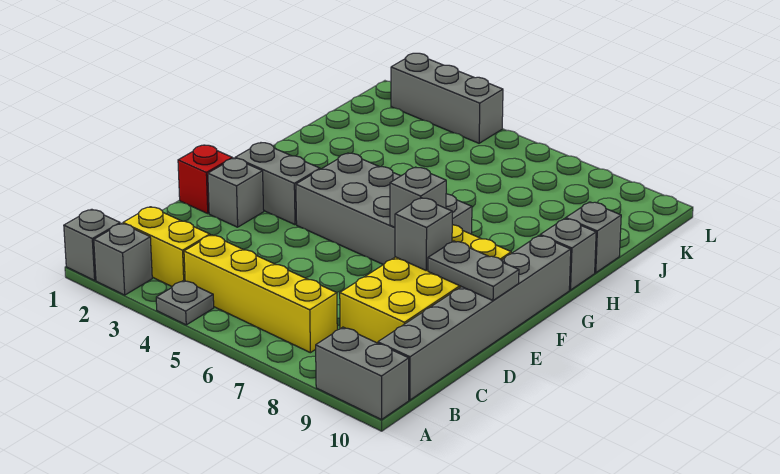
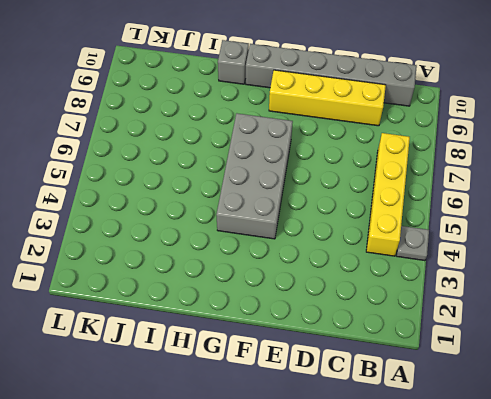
yellow 1x4 brick [269,70,386,126] -> yellow 2x4 brick [340,225,511,343]
none -> grey 1x1 brick [64,209,120,280]
none -> grey 1x1 brick [94,223,152,295]
none -> grey 1x2 brick [316,327,409,420]

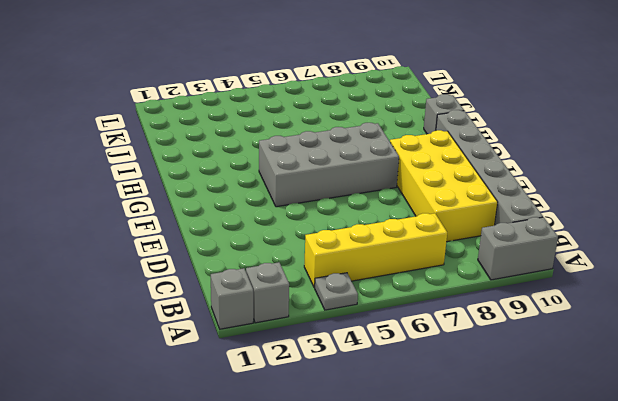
none -> yellow 1x2 brick [123,207,210,286]
none -> red 1x1 brick [178,145,233,213]
none -> grey 1x1 brick [208,158,264,227]

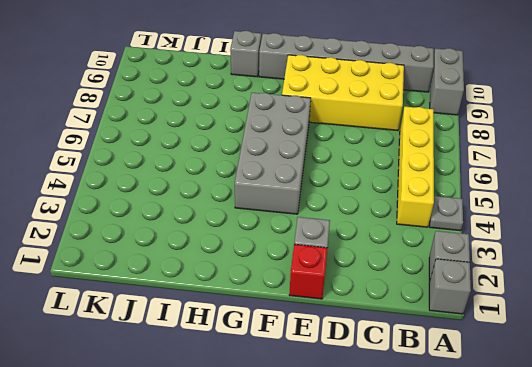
none -> yellow 1x2 brick [123,207,210,286]
none -> grey 1x2 brick [235,143,320,225]
none -> grey 1x1 brick [566,202,621,273]

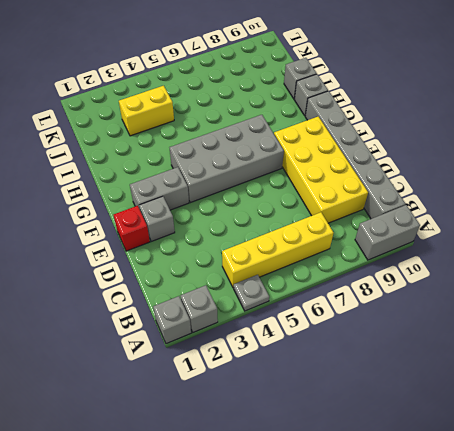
yellow 1x2 brick [119,86,174,136] -> yellow 1x2 brick moved to [123,207,210,286]
none -> grey 1x3 brick [391,53,503,143]
none -> grey 1x1 brick [395,198,452,270]
none -> grey 1x2 plate [428,241,519,300]

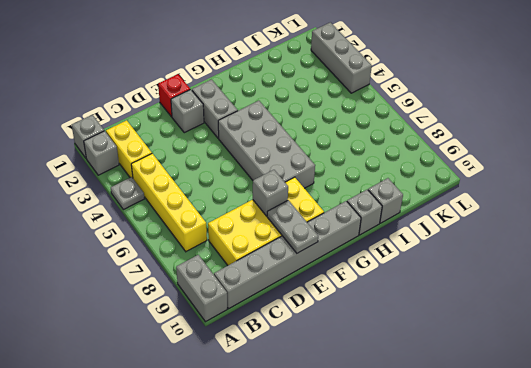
none -> grey 1x1 brick [390,167,446,227]

